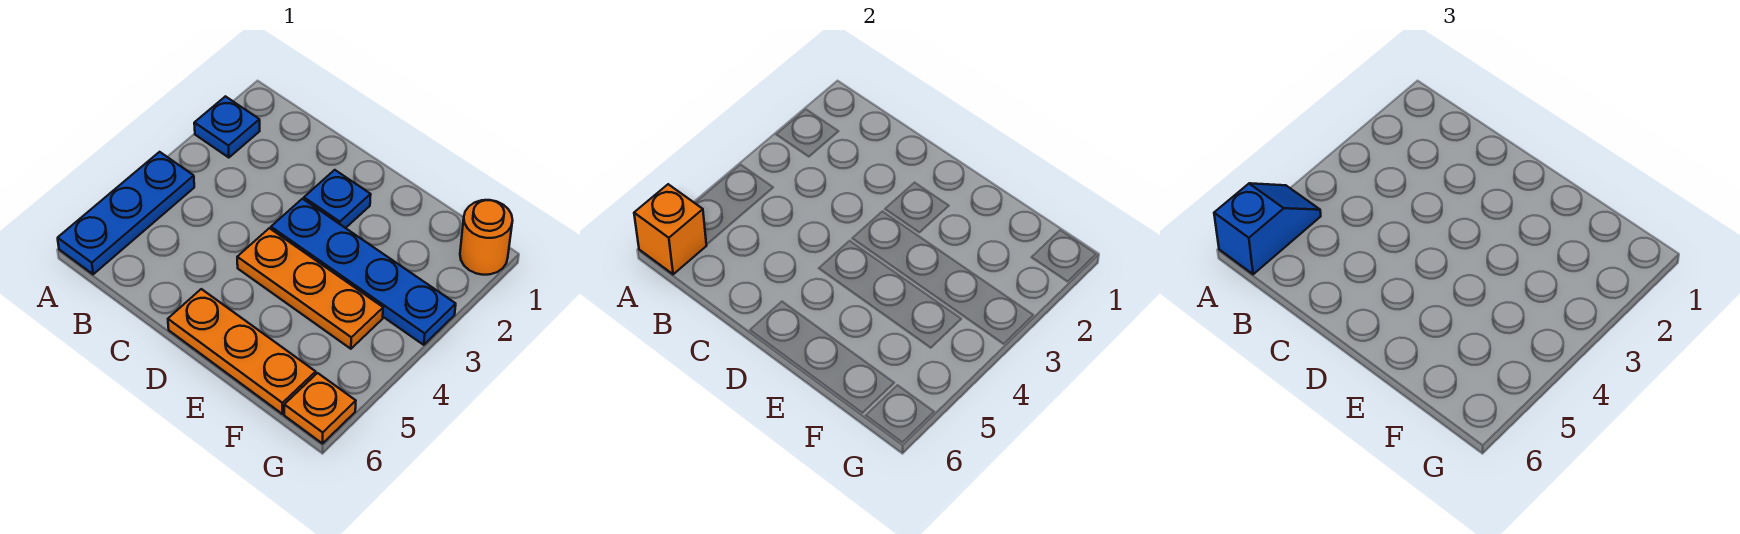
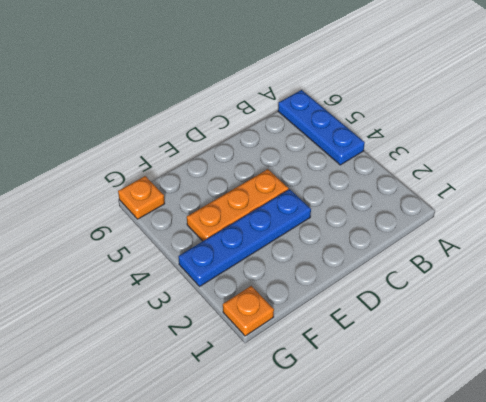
orange 1x1 plate [223,286,274,336] -> orange 1x1 round brick [460,200,513,275]
none -> blue 1x1 plate [194,96,260,158]
none -> blue 1x1 plate [304,170,371,228]

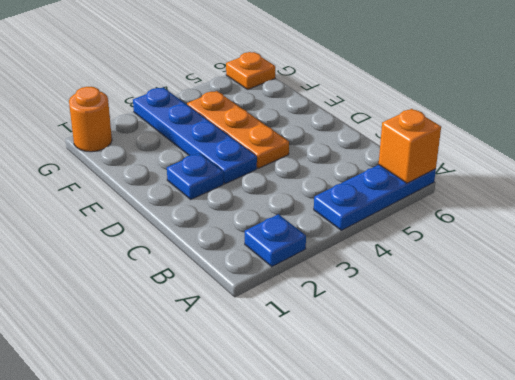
none -> orange 1x3 plate [168,289,316,414]
none -> blue 1x2 slope [1214,183,1321,274]

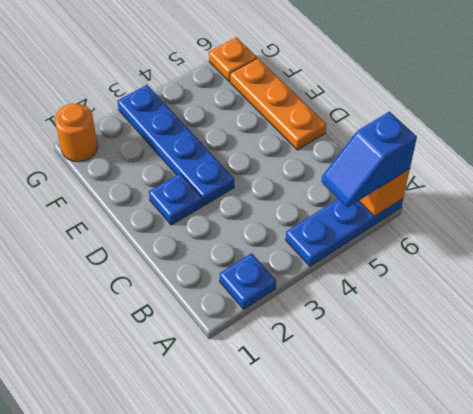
none -> orange 1x3 plate [237,228,383,349]

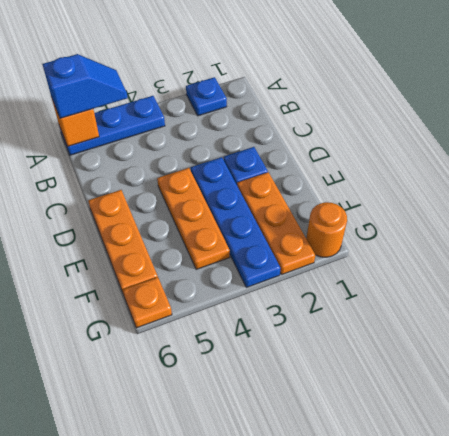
orange 1x3 plate [237,172,315,275] -> none

